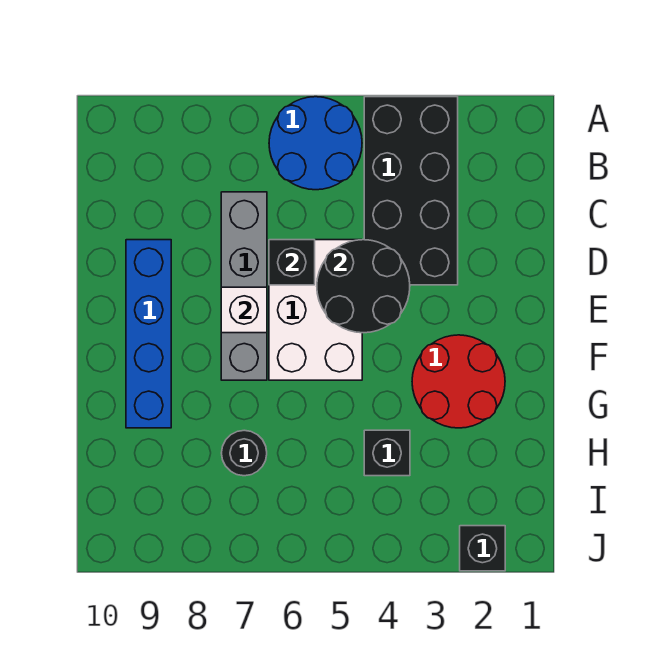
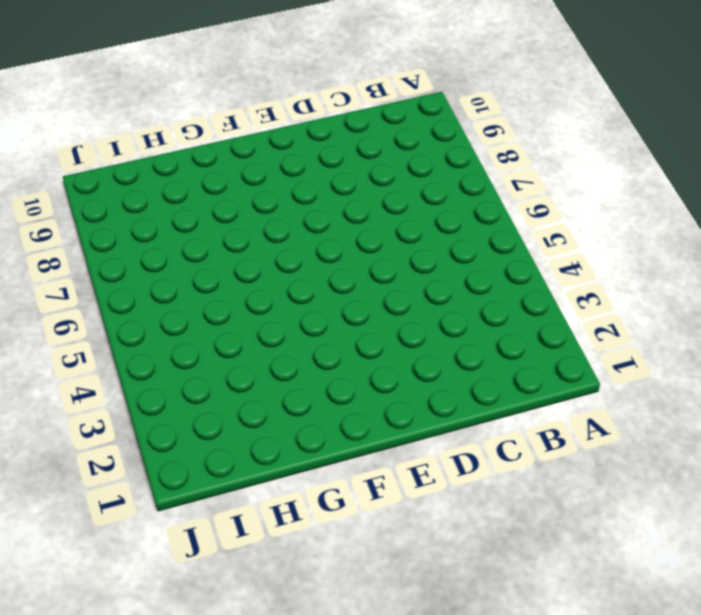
none -> black 2x4 brick [364,97,458,285]
none -> blue 2x2 round brick [269,97,362,190]
none -> grey 1x4 brick [221,192,267,380]

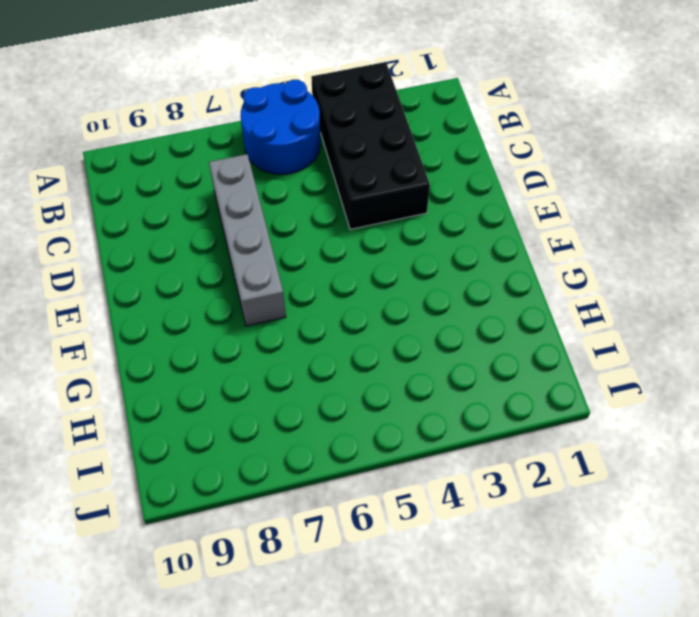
none -> white 2x3 brick [269,240,362,380]
none -> blue 1x4 brick [126,240,171,428]
none -> red 2x2 round brick [412,335,505,428]

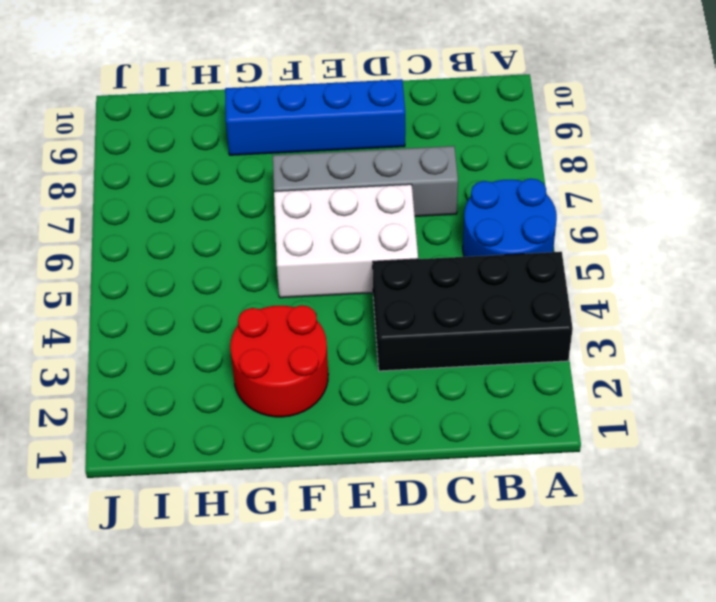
none -> black 1x1 brick [364,430,410,476]
none -> black 1x1 round brick [222,430,267,476]
none -> black 1x1 brick [460,526,505,571]

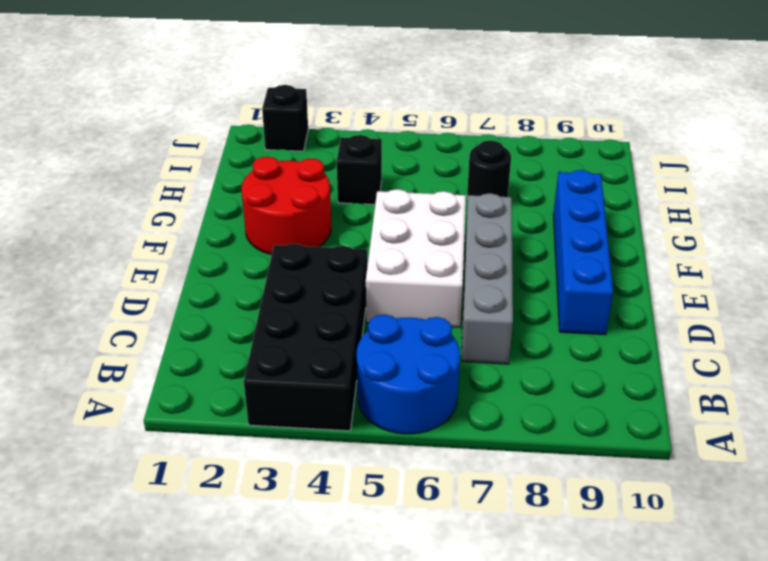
none -> black 2x2 round brick [317,240,410,333]
none -> black 1x1 brick [269,240,315,285]
none -> white 1x1 brick [221,287,267,333]

